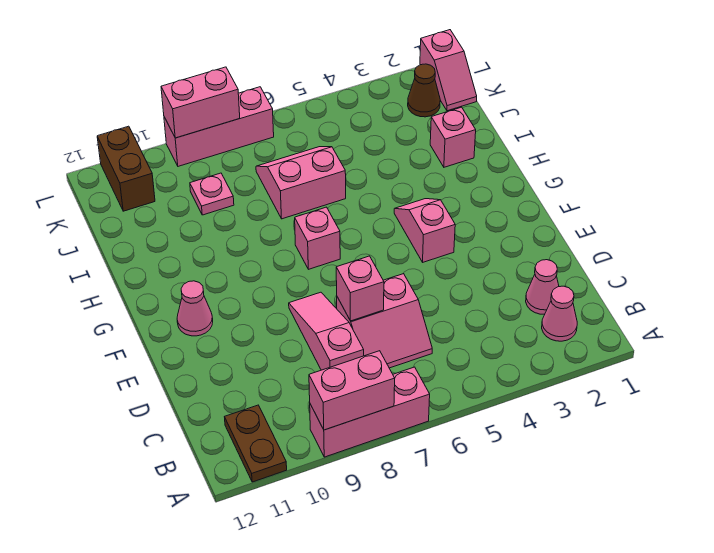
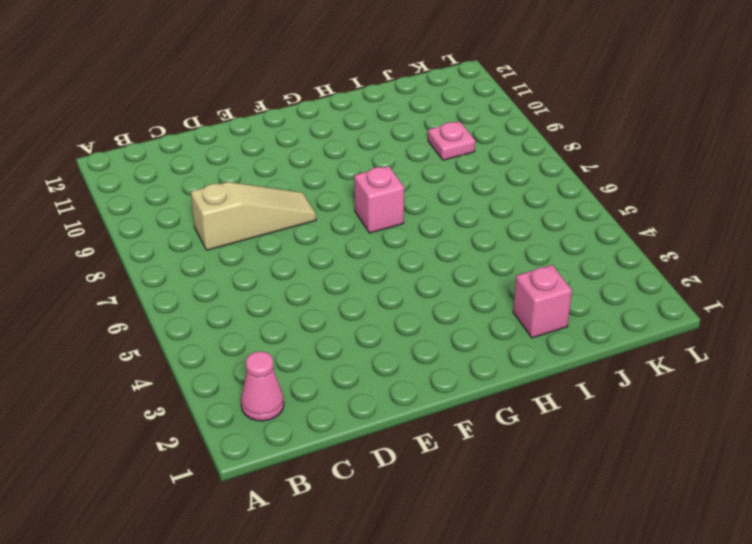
tan 1x3 slope [191,182,316,250] -> pink 1x3 slope [289,292,364,370]
none -> pink 1x3 brick [310,367,430,457]
none -> brown 1x2 plate [225,405,287,482]
none -> pink 1x1 cone [526,260,559,314]

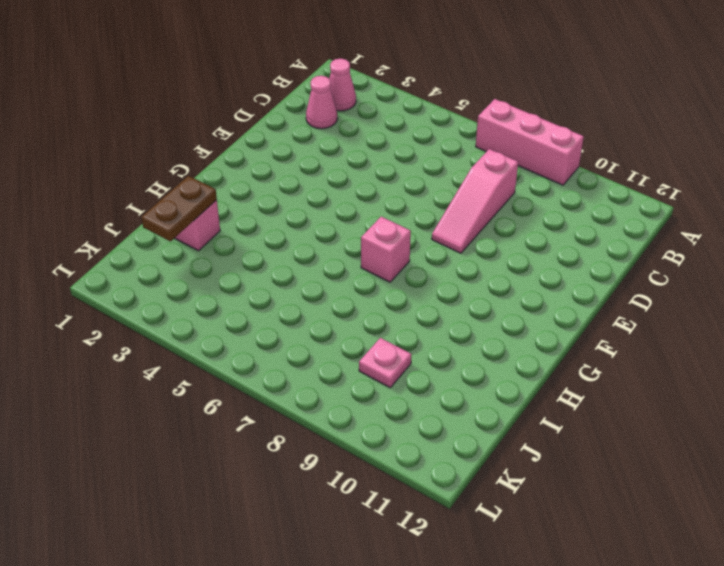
brown 1x2 plate [141,176,217,241] -> brown 1x2 plate moved to [225,405,287,482]
none -> pink 2x2 slope [336,274,432,368]
none -> pink 1x2 slope [394,199,455,262]
none -> pink 1x1 cone [177,281,213,336]

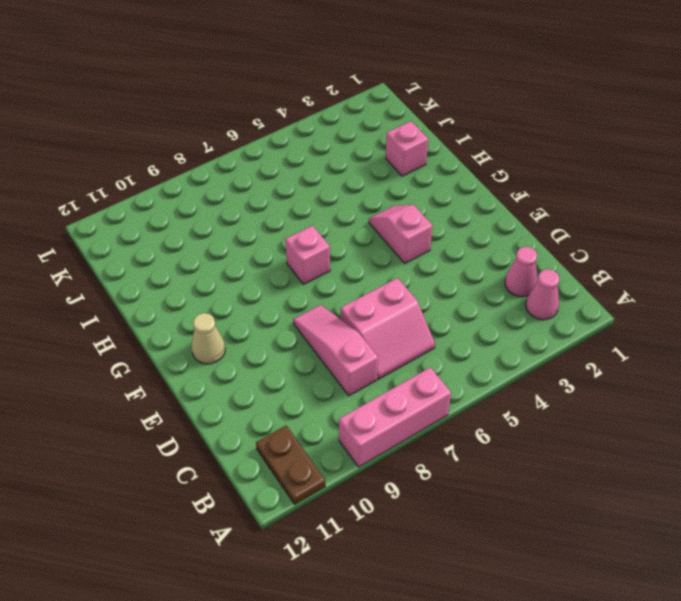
tan 1x1 cone [192,313,225,364] -> pink 1x1 cone [177,281,213,336]
none -> pink 2x2 slope [256,147,346,219]
none -> pink 1x1 plate [190,173,234,215]
none -> pink 1x2 slope [420,30,477,111]

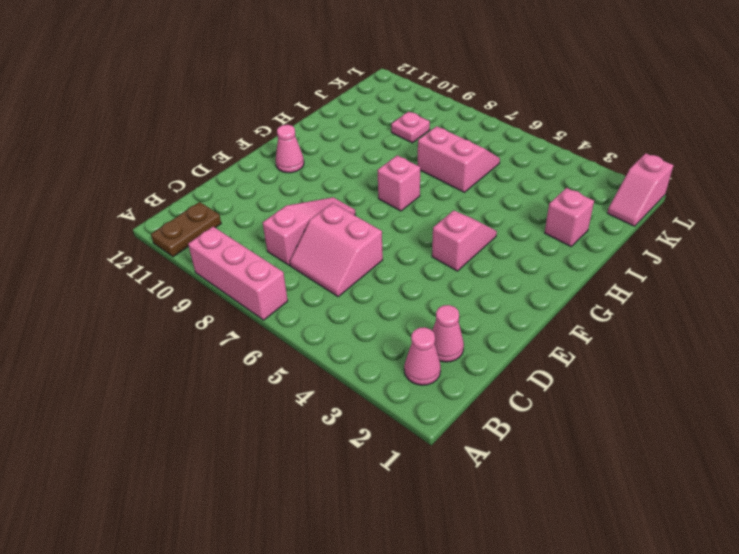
none -> brown 1x1 cone [408,64,440,117]
none -> brown 1x2 brick [97,126,155,211]
none -> pink 1x3 brick [164,87,274,166]

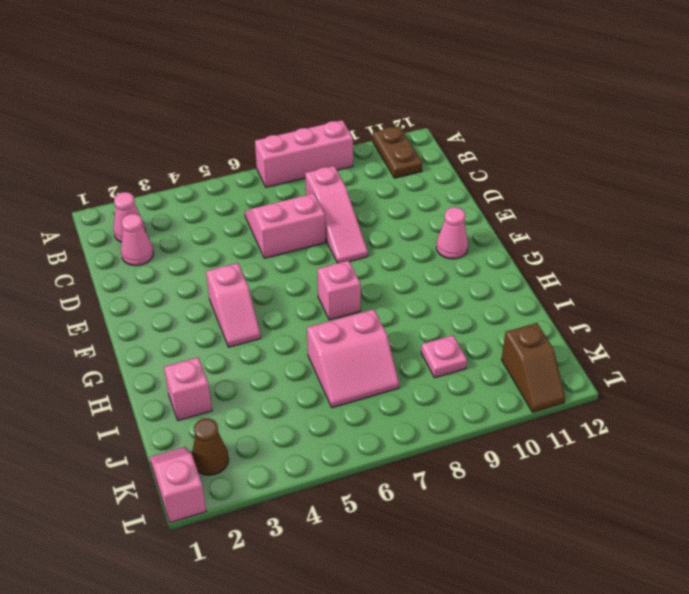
brown 1x2 slope [501,323,565,412] -> brown 1x2 brick [97,126,155,211]
none -> pink 1x3 brick [164,87,274,166]
none -> pink 1x2 brick [309,351,395,430]
none -> pink 1x1 brick [336,256,384,321]

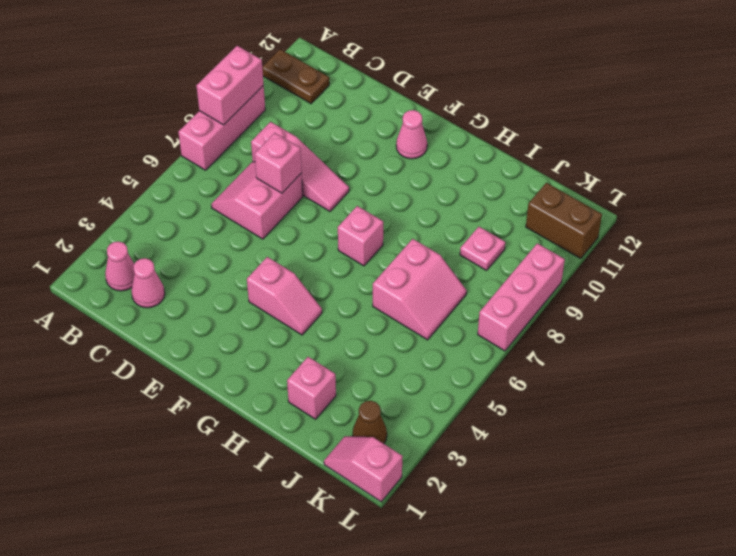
none -> pink 1x2 brick [161,67,240,138]

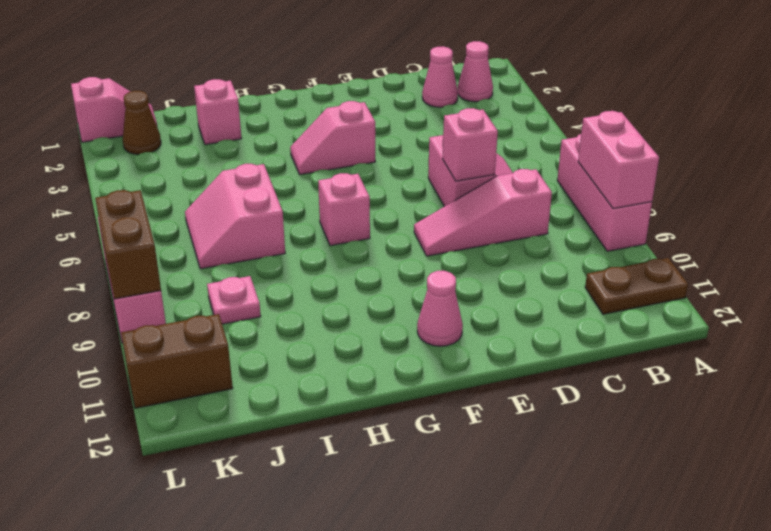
brown 1x2 brick [95,190,161,299] -> pink 1x2 brick [161,67,240,138]

